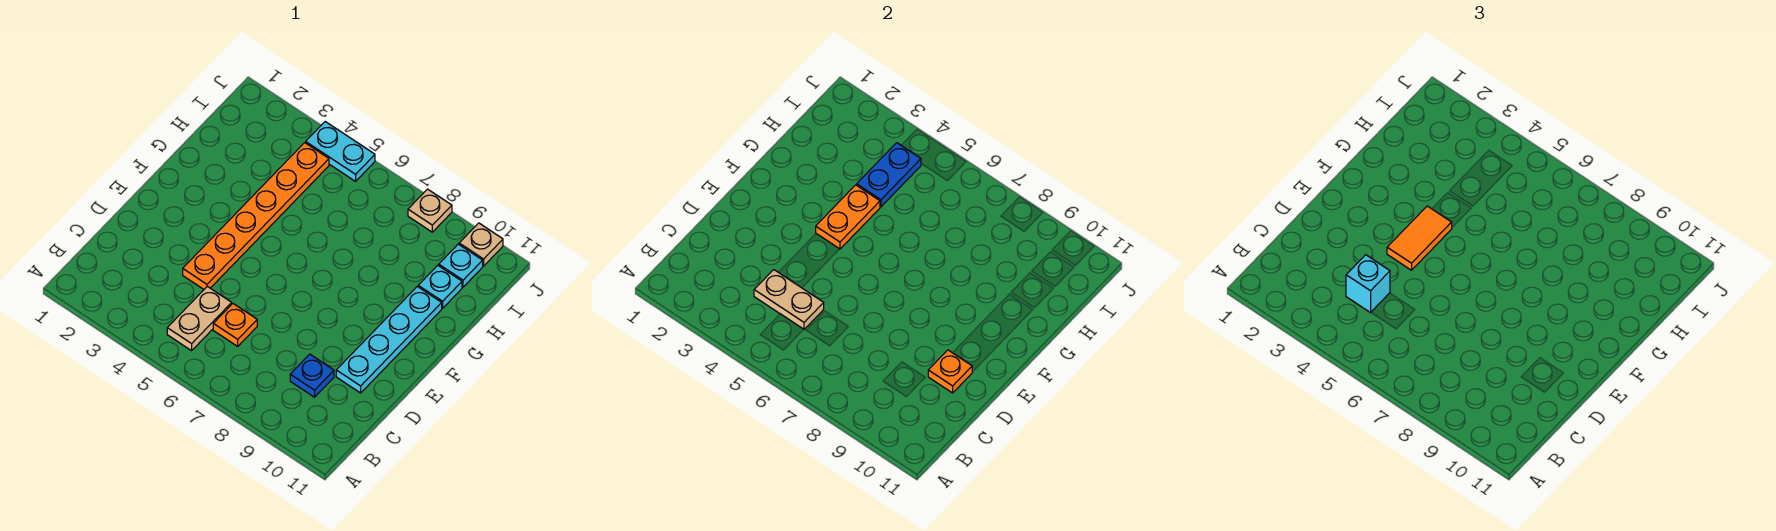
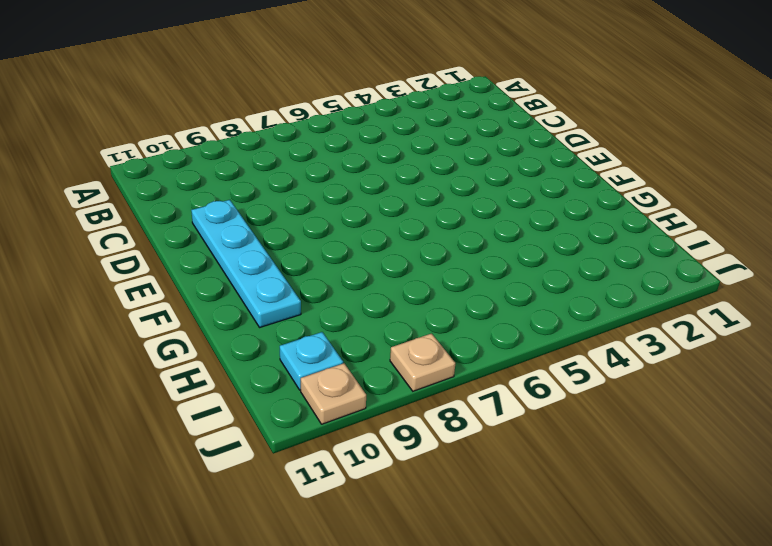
none -> tan 1x2 plate [167,286,232,351]
none -> orange 1x1 plate [213,304,257,346]
none -> blue 1x1 plate [290,354,334,397]

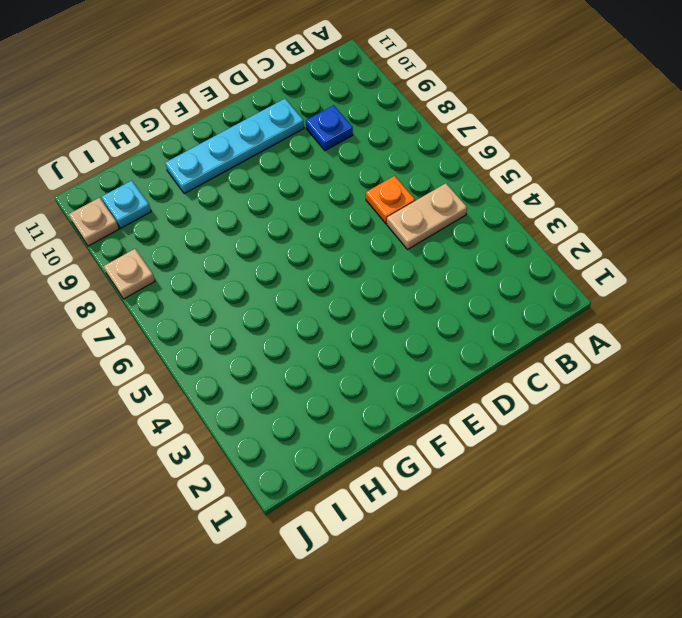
none -> orange 1x6 plate [183,143,329,289]
none -> cyan 1x1 plate [418,265,462,308]
none -> cyan 1x2 plate [306,122,375,181]

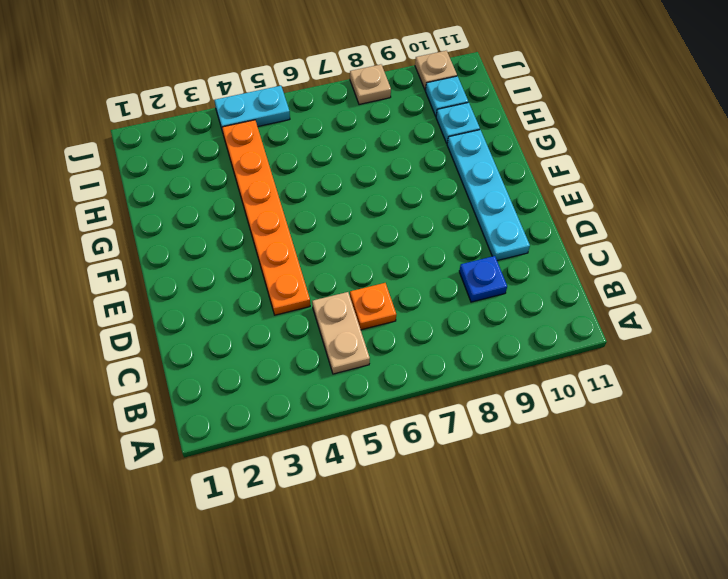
none -> tan 1x2 plate [754,270,824,329]
none -> orange 1x1 plate [928,350,972,393]
none -> orange 1x2 plate [816,185,880,249]

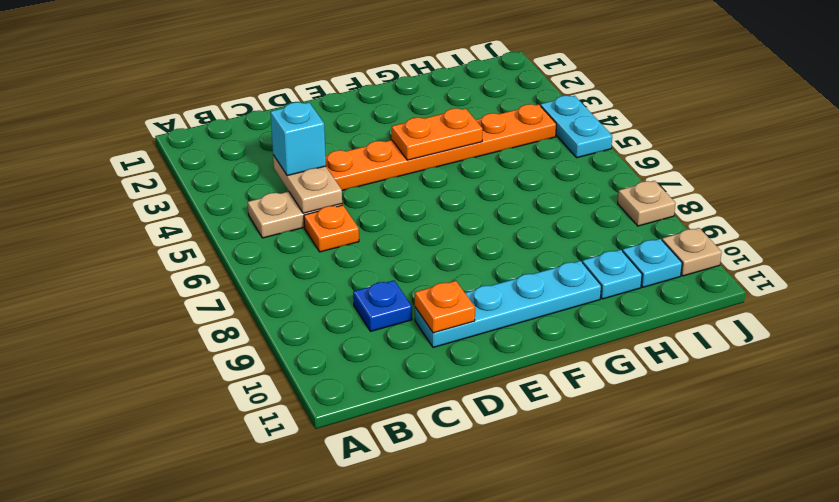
none -> blue 1x2 plate [857,143,921,207]
none -> orange 1x2 tile [1387,206,1452,270]

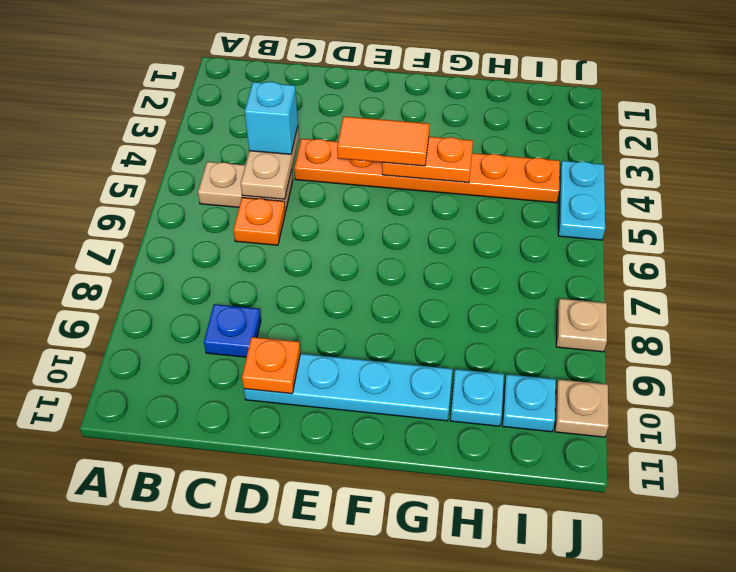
none -> blue 1x2 plate [857,143,921,207]

